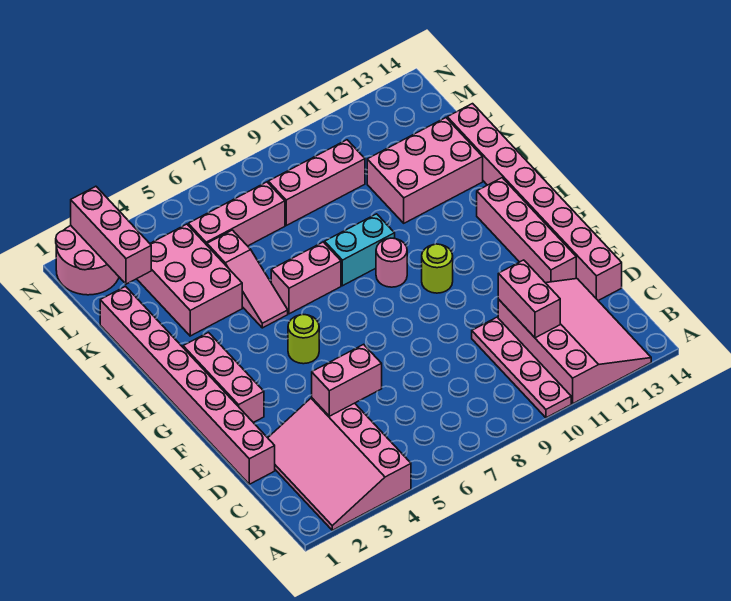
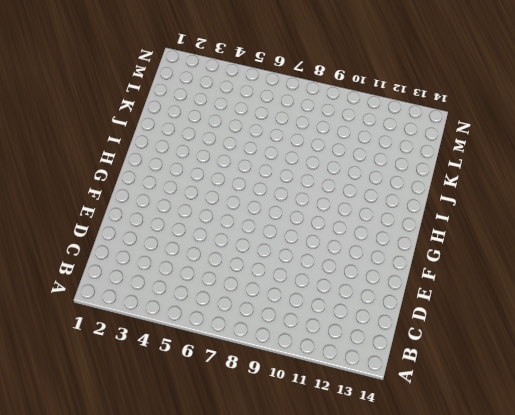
none -> pink 3x4 slope [268,398,411,530]
none -> pink 1x4 plate [472,317,571,418]
none -> pink 3x4 slope [498,279,651,404]

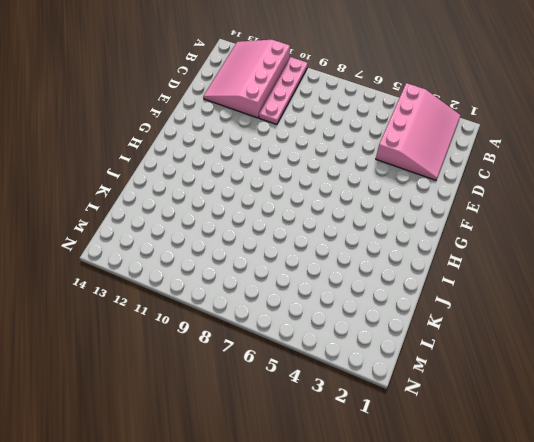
none -> pink 1x8 brick [100,286,275,484]
none -> pink 1x8 brick [447,104,622,301]
none -> pink 1x4 brick [477,178,576,283]

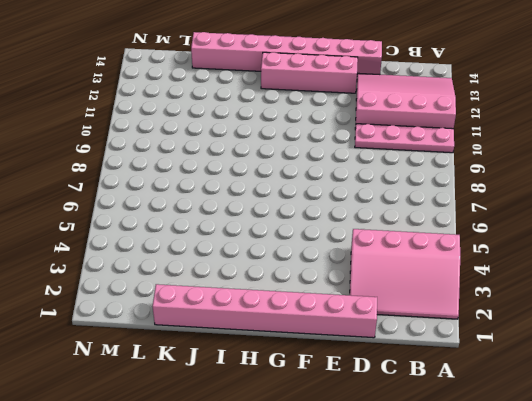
none -> pink 1x3 brick [183,332,264,423]
none -> lime 1x1 round brick [288,315,319,364]
none -> lime 1x1 round brick [422,244,453,293]

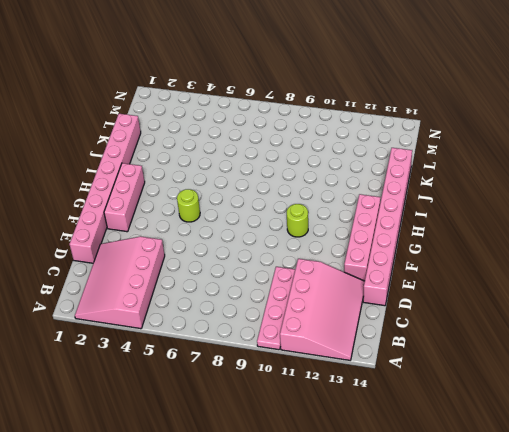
none -> pink 1x1 round brick [376,238,407,287]
none -> pink 1x3 slope [207,230,288,328]
none -> pink 1x2 brick [271,242,341,314]

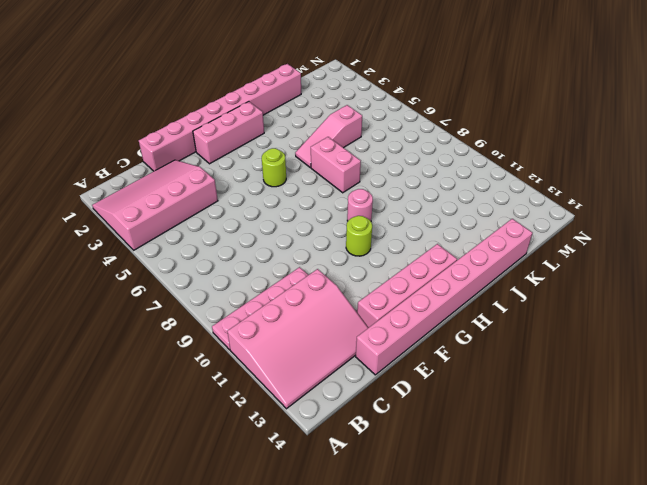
none -> cyan 1x2 brick [325,214,395,286]
none -> pink 2x3 brick [137,224,242,336]
none -> pink 2x3 brick [367,118,483,223]

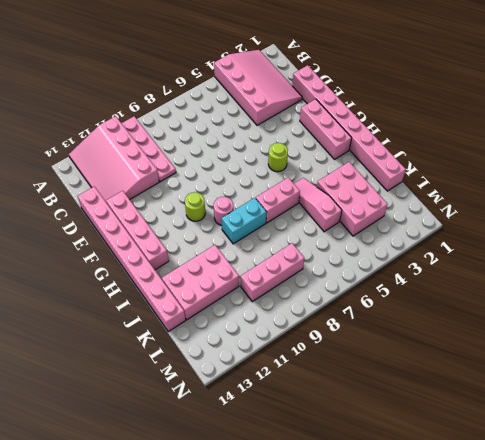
none -> pink 1x3 brick [188,182,285,246]
none -> pink 2x2 round brick [56,226,119,295]
none -> pink 1x2 brick [498,260,560,338]

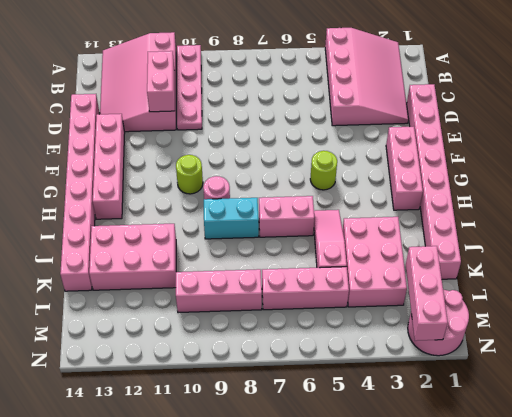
none -> pink 1x2 brick [312,344,382,416]

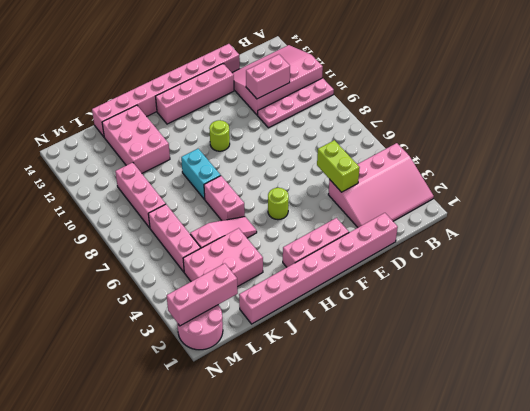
lime 1x2 brick [317,140,360,192] -> pink 1x2 brick [312,344,382,416]
none -> pink 1x1 round brick [376,238,407,287]

